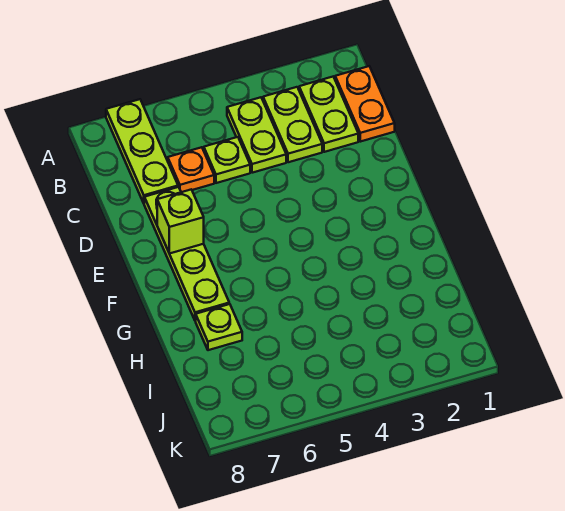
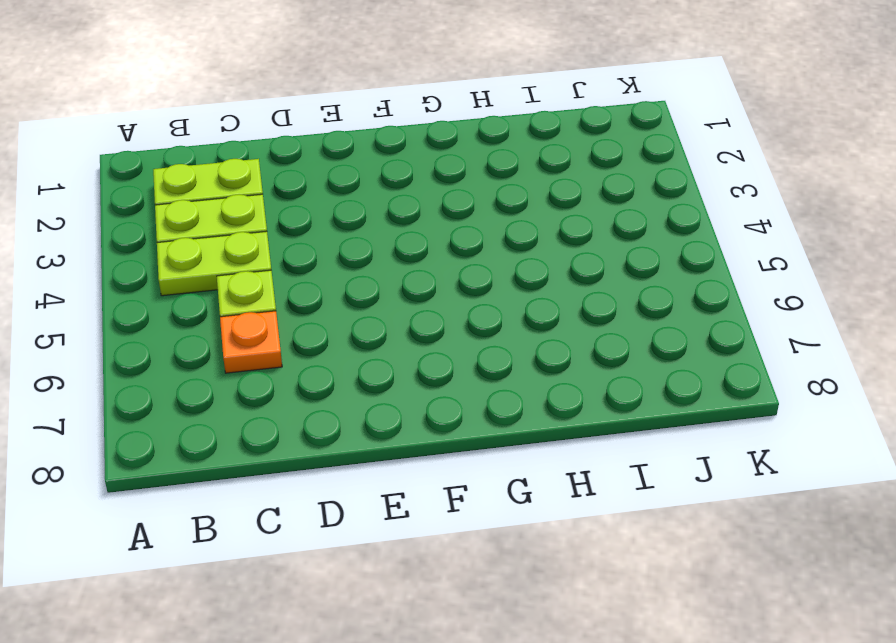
none -> lime 1x3 plate [106,99,178,203]
none -> orange 1x2 plate [335,66,395,142]

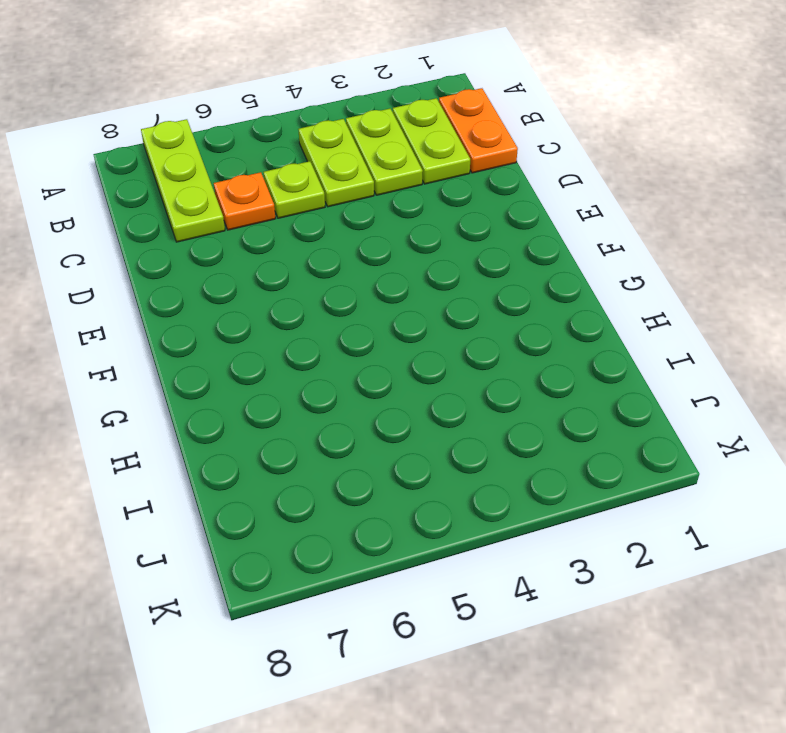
none -> lime 1x4 plate [144,187,229,321]
none -> lime 1x1 plate [196,304,242,350]

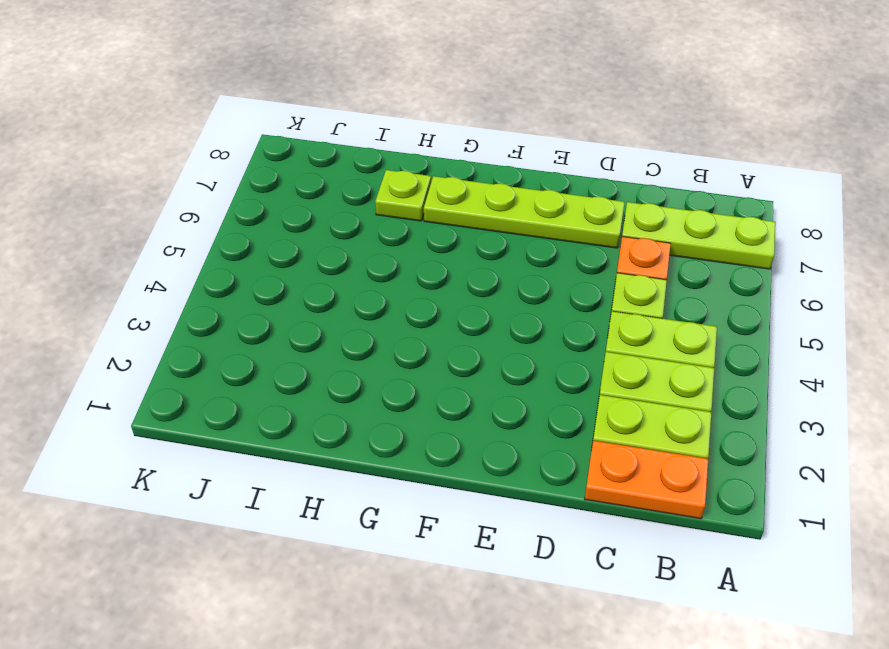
none -> lime 1x1 brick [157,190,204,254]

